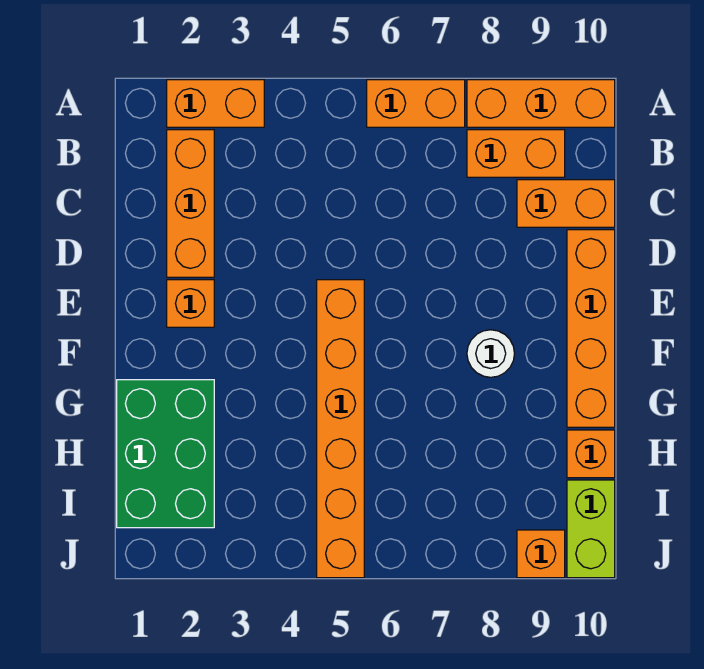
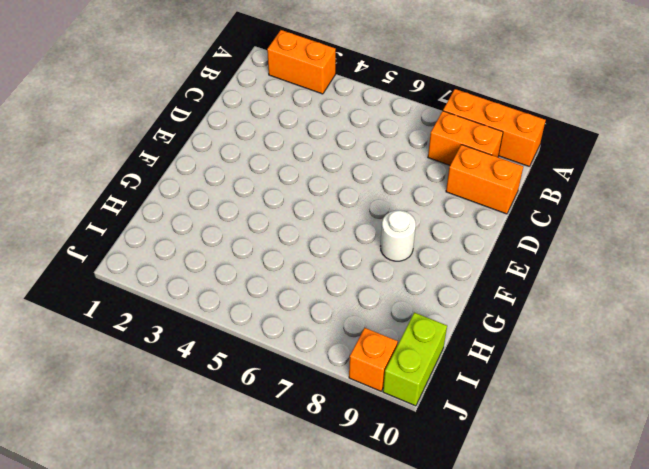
none -> orange 1x2 brick [367,80,465,127]
none -> orange 1x3 brick [167,130,214,277]
none -> orange 1x4 brick [567,230,615,427]

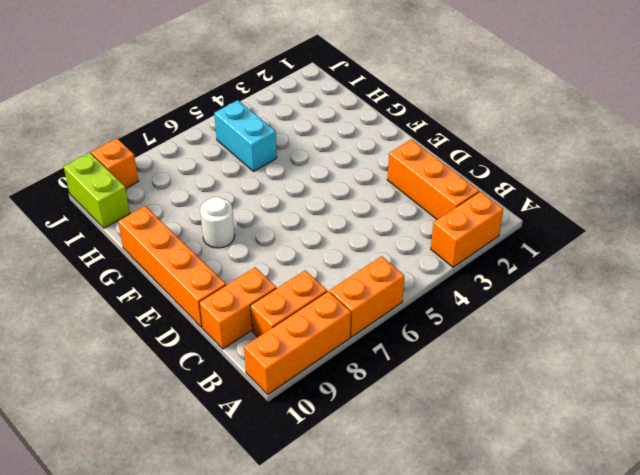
cyan 1x2 brick [214,100,277,172] -> orange 1x6 brick [317,280,364,578]
none -> orange 1x1 brick [167,280,214,327]
none -> green 2x3 brick [117,380,214,528]
none -> orange 1x1 brick [567,430,615,478]

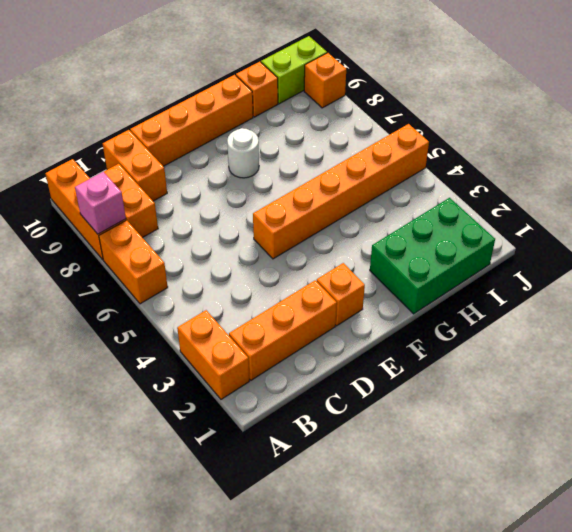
pink 1x1 brick [75,172,126,234] -> none

